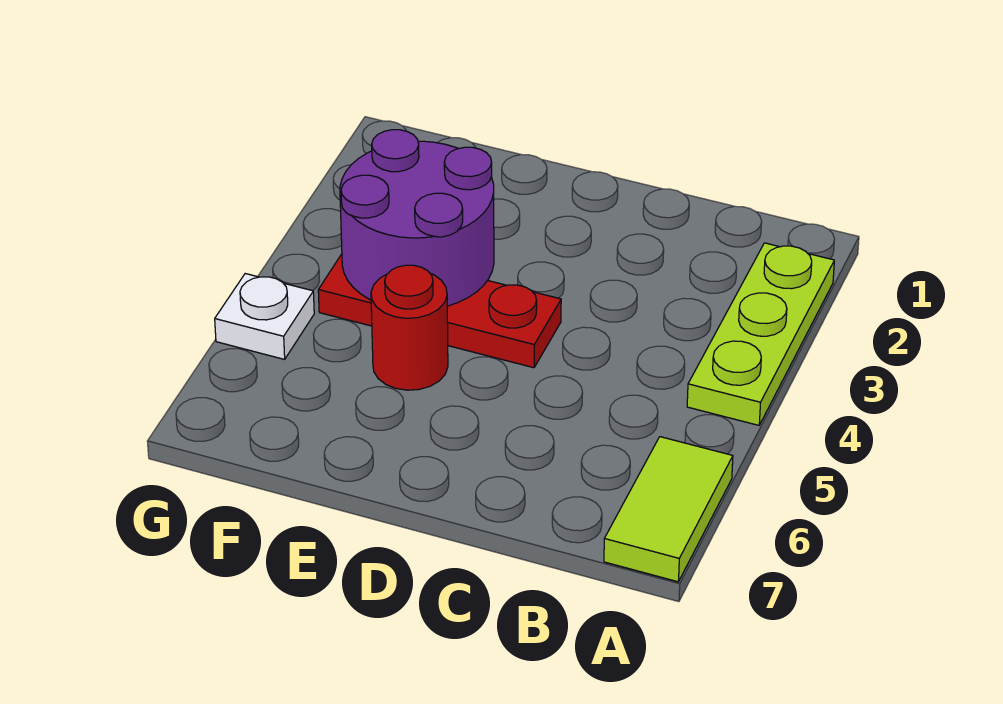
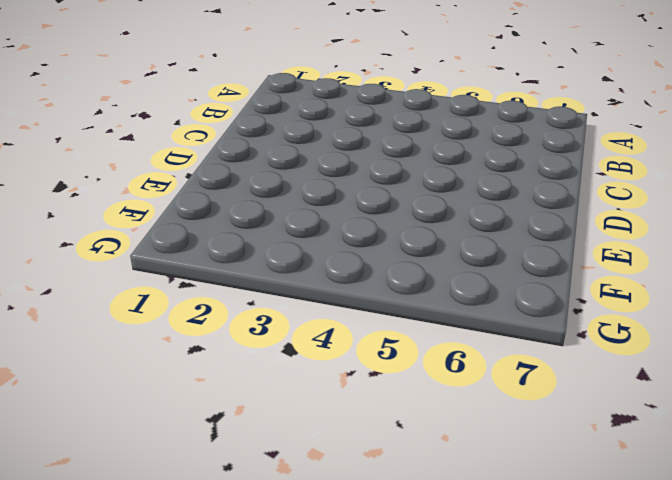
none -> lime 1x3 plate [687,243,834,425]
none -> lime 1x2 tile [604,437,733,582]

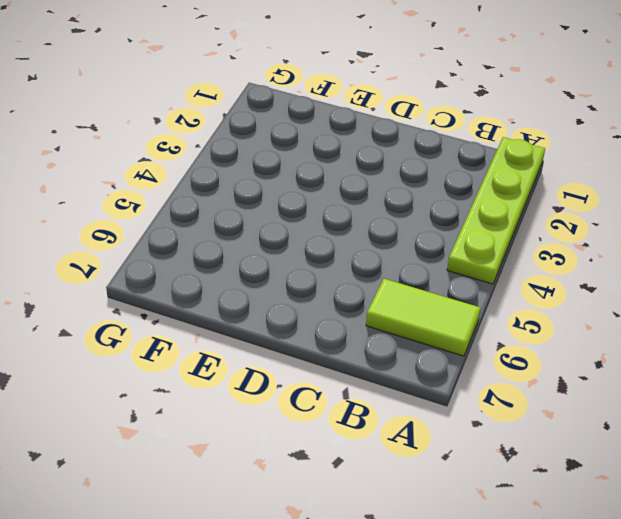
lime 1x4 plate [447,137,545,284] -> lime 1x3 plate [687,243,834,425]
lime 1x2 tile [366,279,480,356] -> lime 1x2 tile turned to [604,437,733,582]
none -> red 1x3 plate [318,254,561,368]
none -> red 1x1 round brick [371,265,448,390]

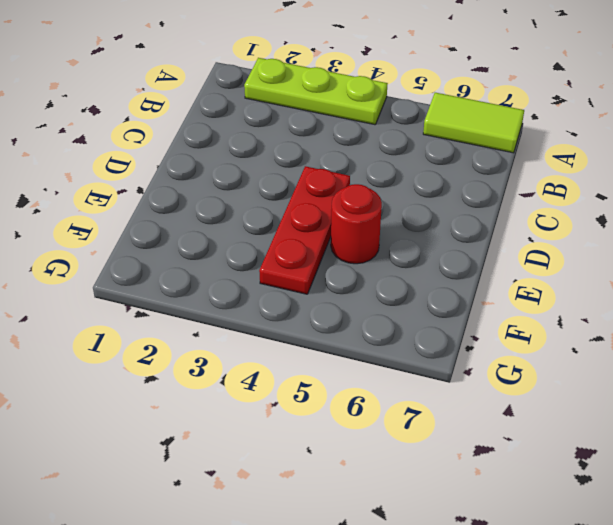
none -> white 1x1 plate [215,274,314,359]
none -> purple 2x2 round brick [340,130,494,306]

